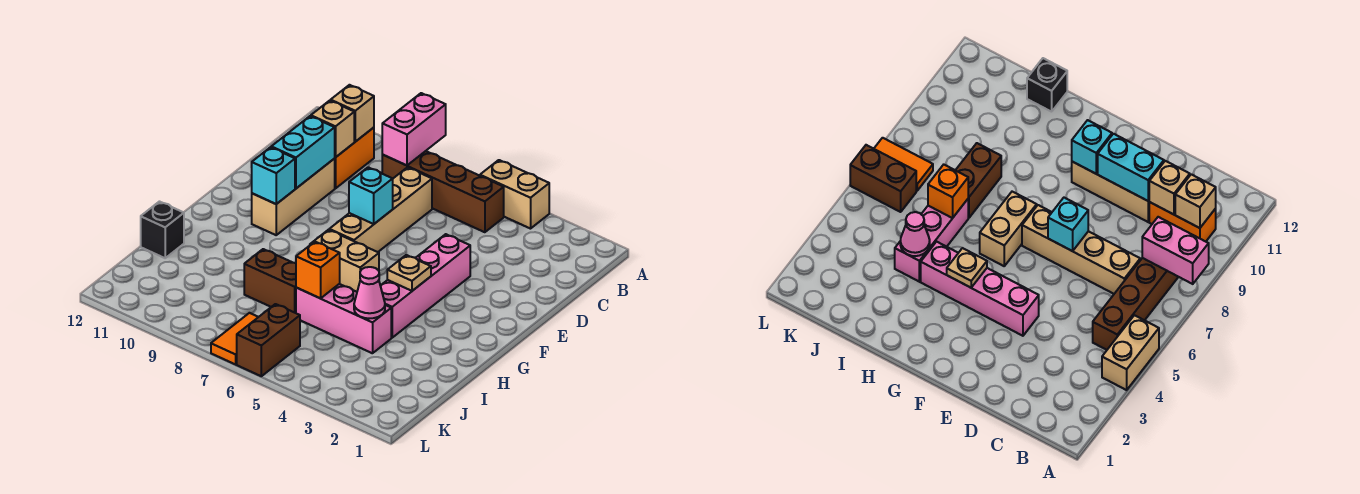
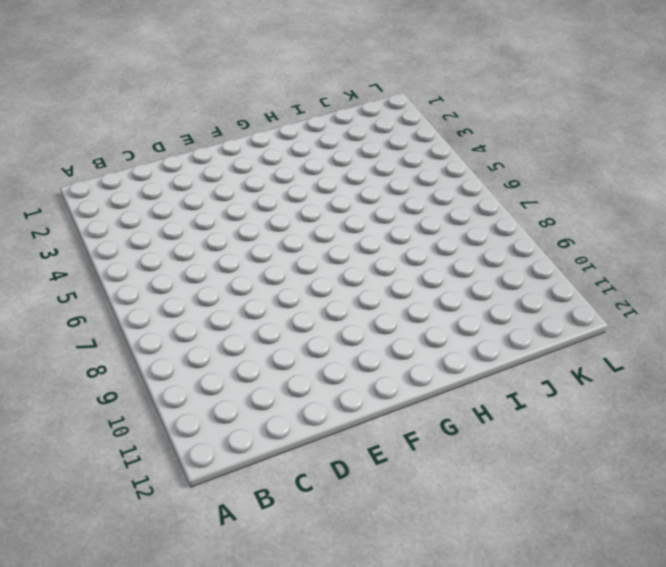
none -> tan 1x2 brick [480,160,549,229]
none -> brown 1x4 brick [382,151,504,232]
none -> orange 1x2 brick [334,128,374,188]

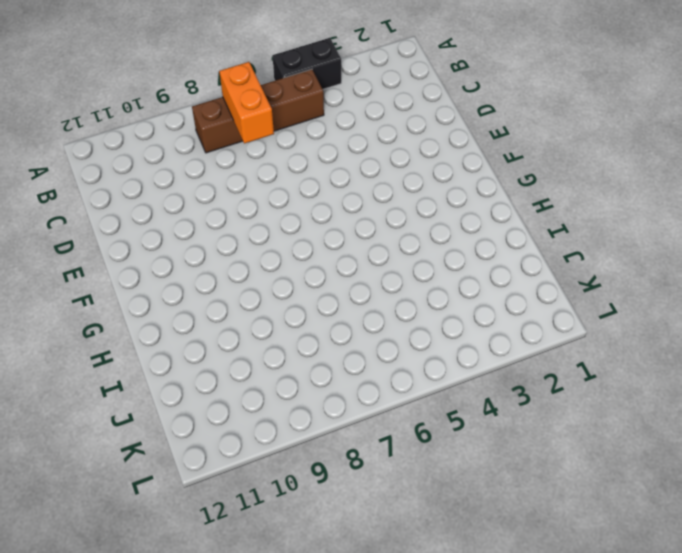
black 1x2 brick [273,38,341,89] -> tan 1x2 brick [480,160,549,229]
orange 1x2 brick [219,62,274,144] -> orange 1x2 brick moved to [334,128,374,188]
none -> tan 1x4 brick [329,167,432,252]
none -> tan 1x3 brick [252,159,335,235]
none -> pink 1x4 brick [381,234,470,338]

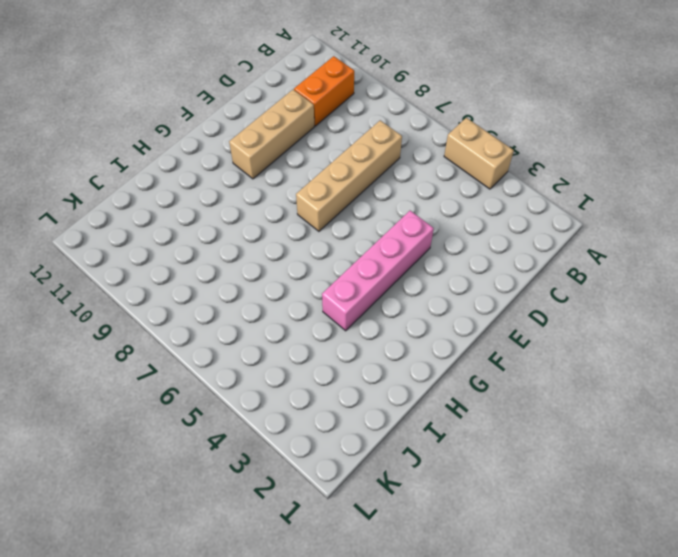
none -> brown 1x4 brick [382,151,504,232]
none -> tan 1x2 brick [310,230,379,292]
none -> pink 1x3 brick [296,284,391,353]

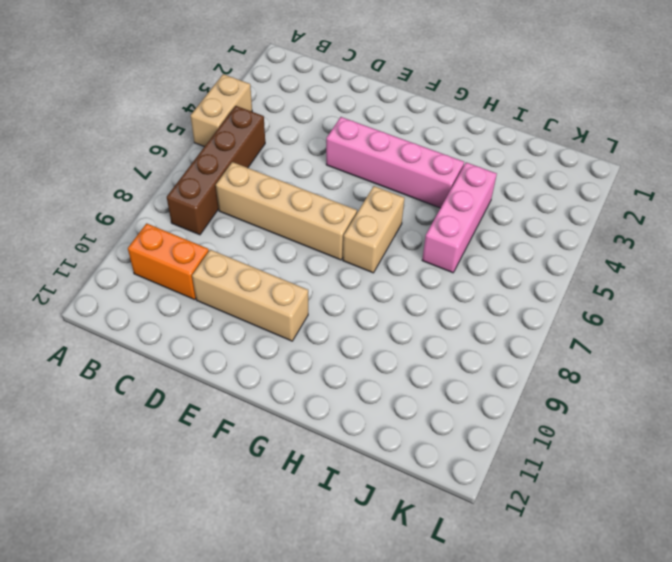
none -> brown 1x2 brick [244,249,296,313]
none -> black 1x1 brick [141,202,184,258]
none -> brown 1x2 brick [237,304,300,376]

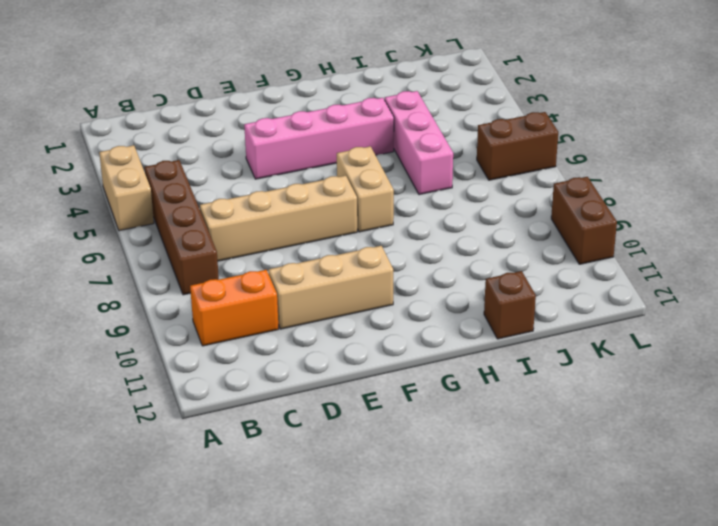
brown 1x1 brick [484,271,536,339] -> black 1x1 brick [141,202,184,258]
brown 1x2 brick [551,177,617,264] -> brown 1x2 brick moved to [244,249,296,313]
none -> orange 1x2 tile [211,313,258,364]
none -> pink 1x2 brick [382,93,446,165]
none -> tan 1x1 brick [331,85,374,142]

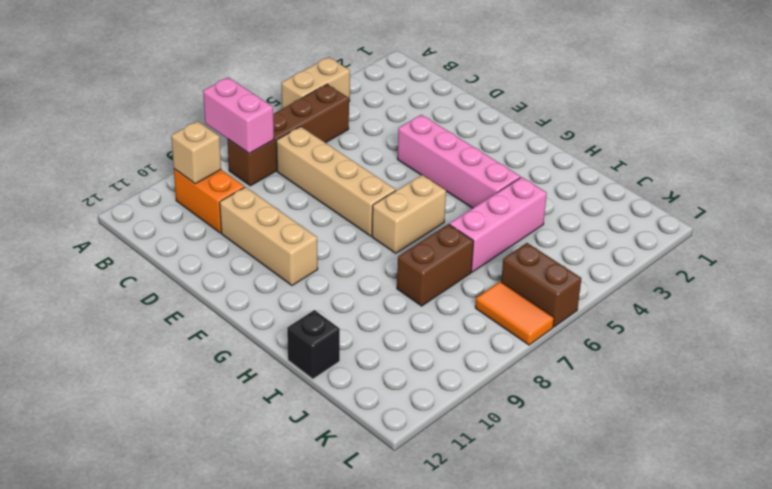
none -> tan 1x1 brick [311,101,354,157]
none -> cyan 1x2 brick [271,116,335,188]
none -> cyan 1x1 brick [349,167,393,224]

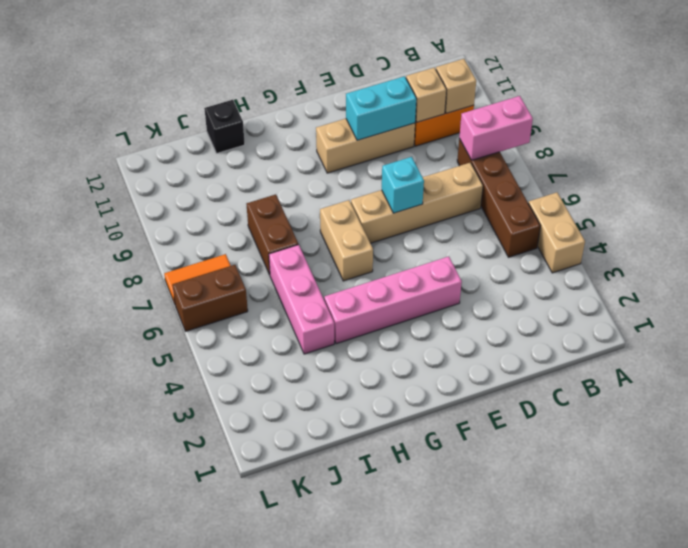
none -> cyan 1x1 brick [252,147,295,204]
none -> tan 1x1 plate [387,255,431,291]
none -> pink 1x1 cone [354,267,385,319]

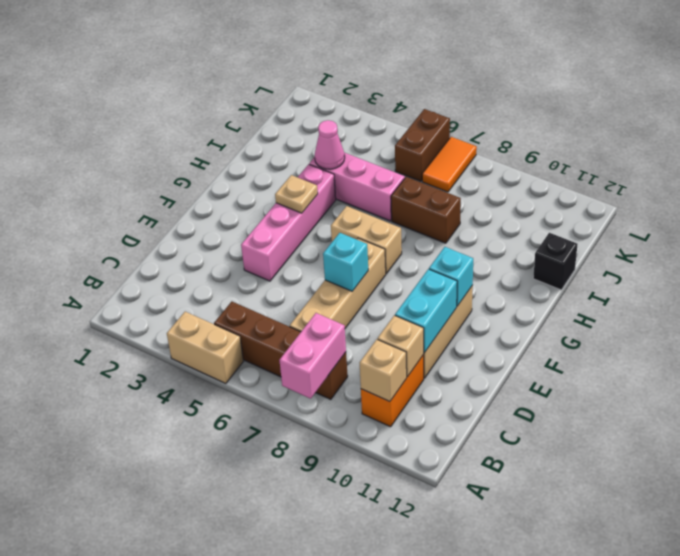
none -> orange 1x1 brick [296,242,340,298]

